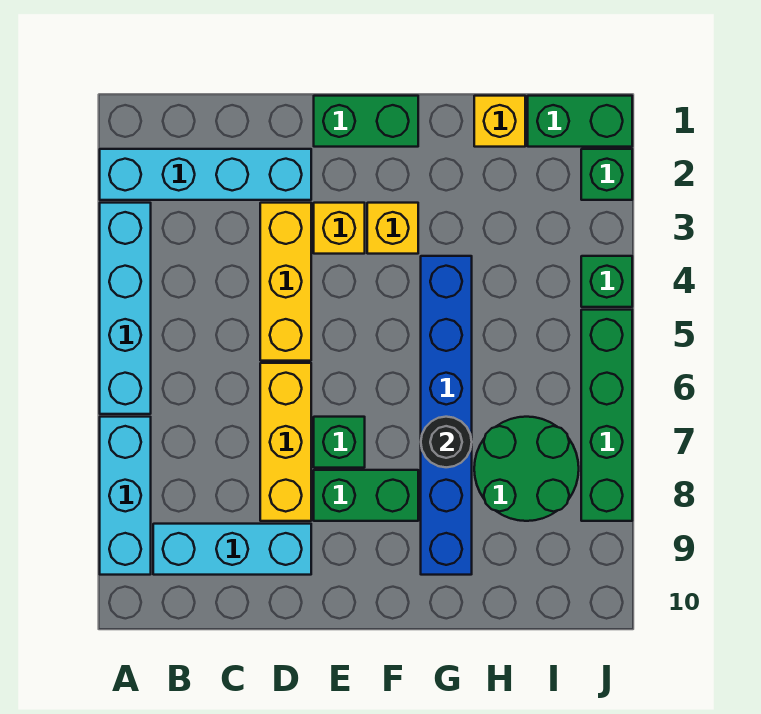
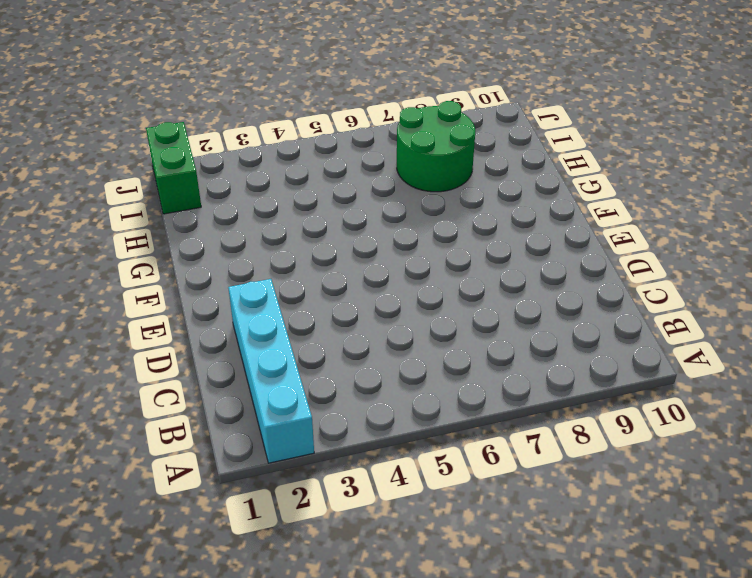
none -> cyan 1x4 brick [100,203,151,414]
none -> cyan 1x3 brick [100,417,151,575]
none -> cyan 1x3 brick [153,524,311,575]

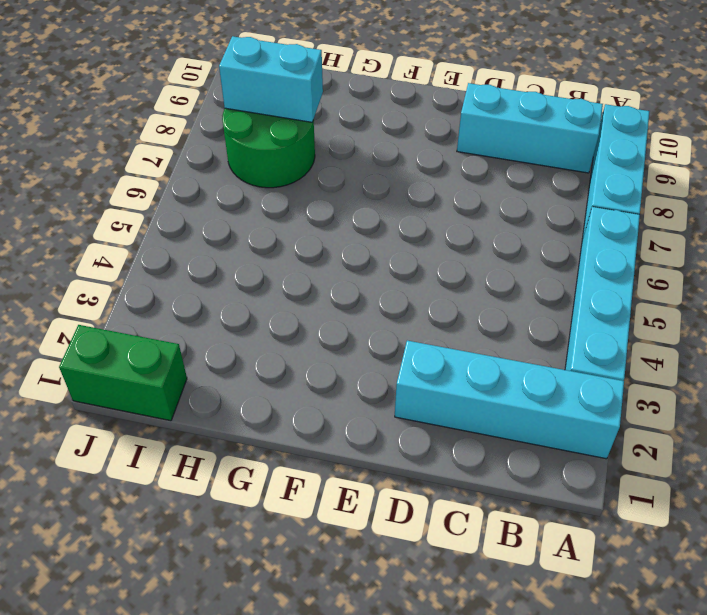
cyan 1x2 brick [219,36,323,122] -> none
none -> yellow 1x3 brick [260,203,311,361]
none -> yellow 1x3 brick [260,363,311,521]
none -> green 1x2 brick [314,96,418,147]

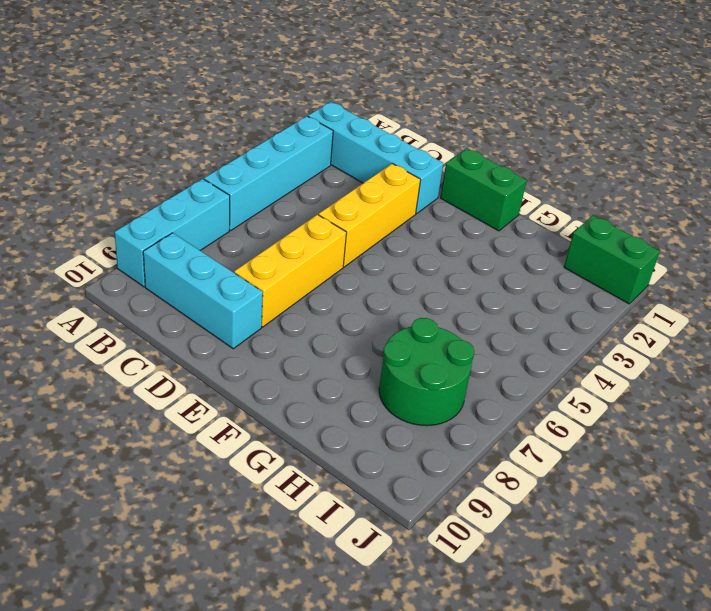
none -> yellow 1x1 brick [314,203,365,254]
none -> green 1x1 brick [314,417,365,468]
none -> green 1x2 brick [314,470,418,521]

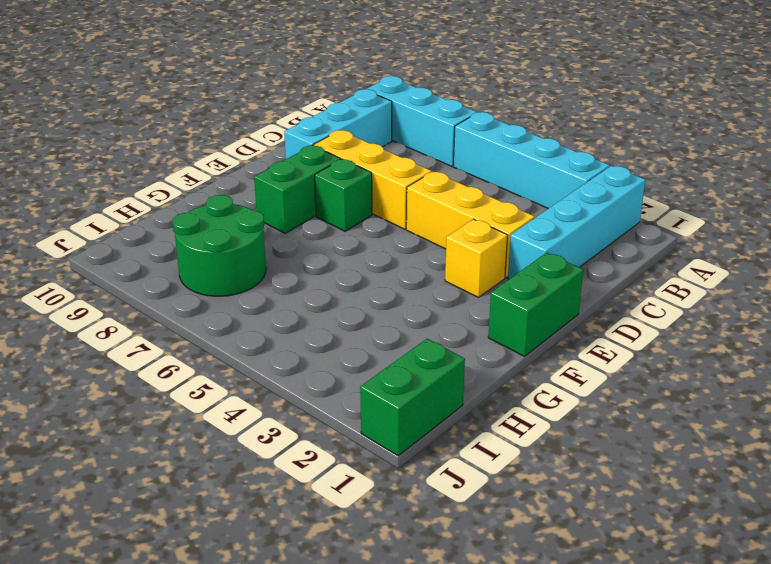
none -> yellow 1x1 brick [367,203,418,254]
none -> blue 1x6 brick [421,256,472,575]
none -> yellow 1x1 brick [474,96,525,147]

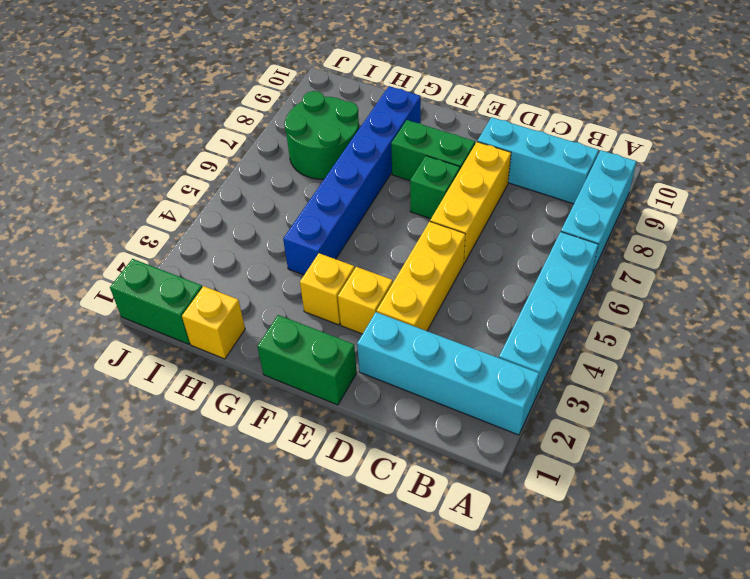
none -> green 1x1 brick [581,149,632,200]
none -> green 1x1 brick [581,256,632,307]
none -> green 1x4 brick [581,310,632,521]

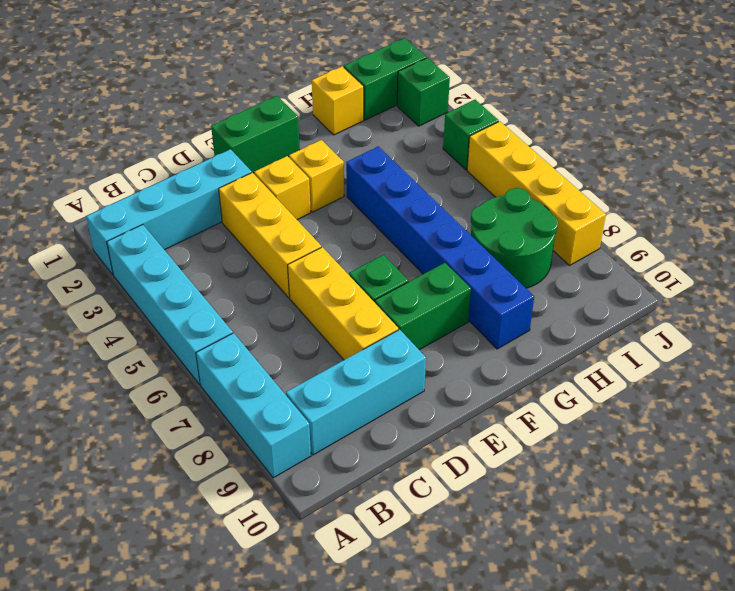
yellow 1x4 brick [467,121,606,265] -> green 1x4 brick [581,310,632,521]
none -> black 1x1 round brick [421,417,472,467]

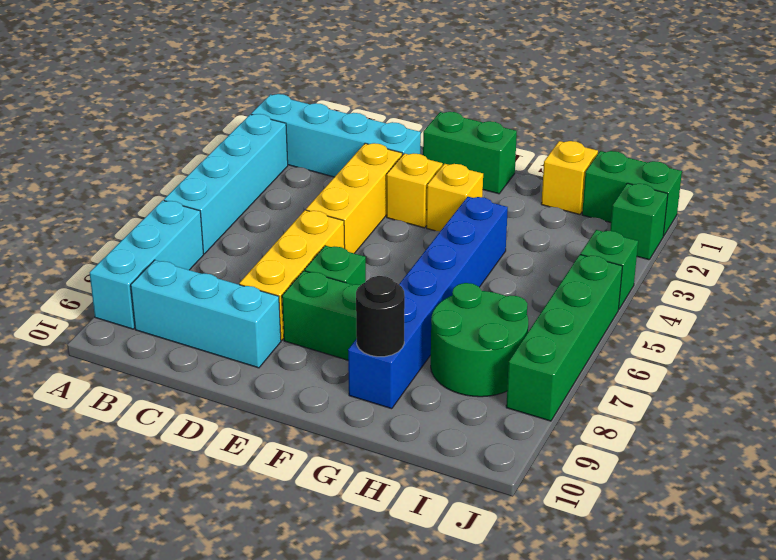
black 1x1 round brick [356,276,405,357] -> black 1x1 round brick moved to [421,417,472,467]

